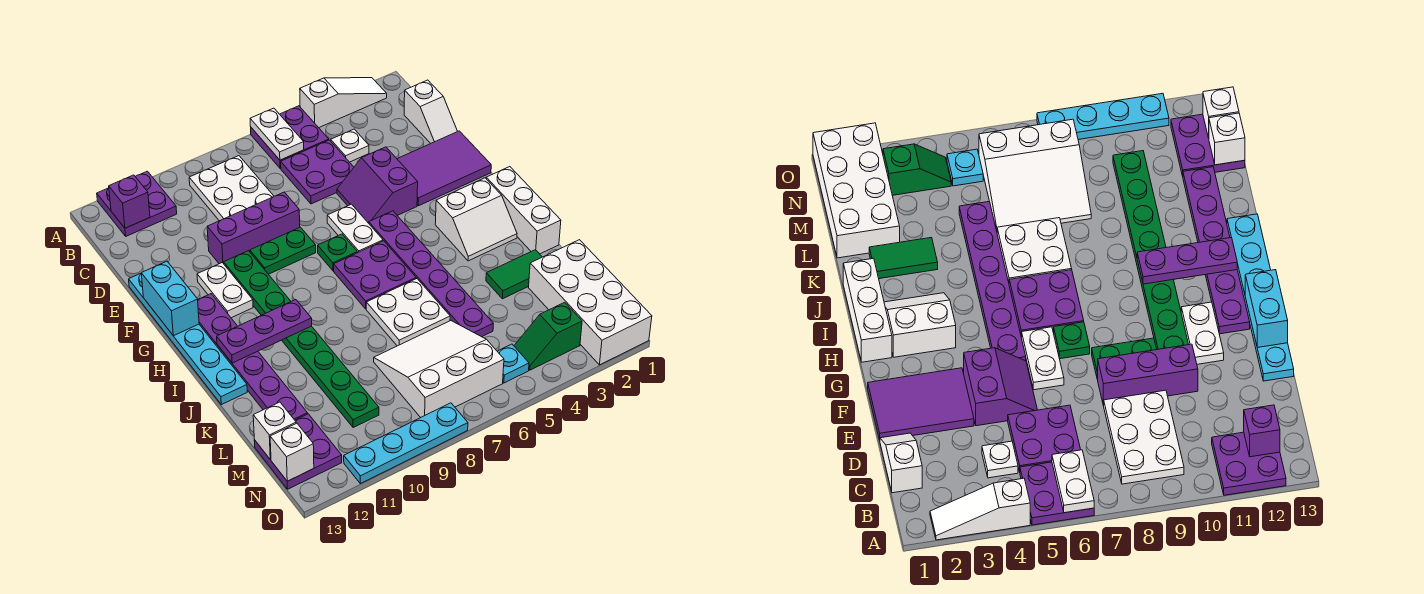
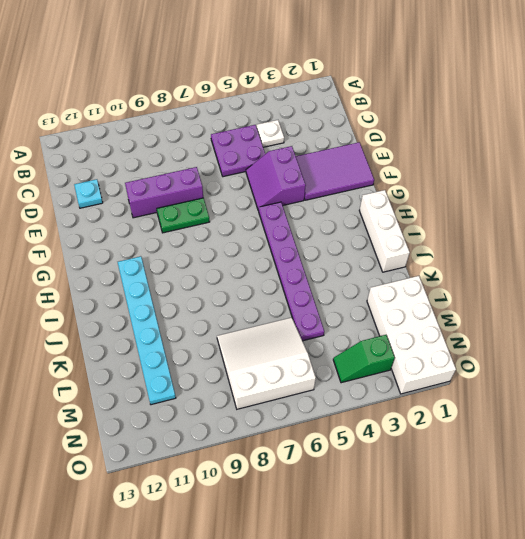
cyan 1x1 plate [74,179,103,208] -> cyan 1x1 plate moved to [497,344,529,383]
cyan 1x6 plate [118,256,176,405] -> cyan 1x6 plate moved to [129,273,247,405]
none -> white 1x3 slope [300,78,387,128]
none -> purple 2x2 plate [251,106,329,168]
none -> purple 2x2 plate [97,171,177,236]
none -> white 2x3 plate [189,156,274,221]

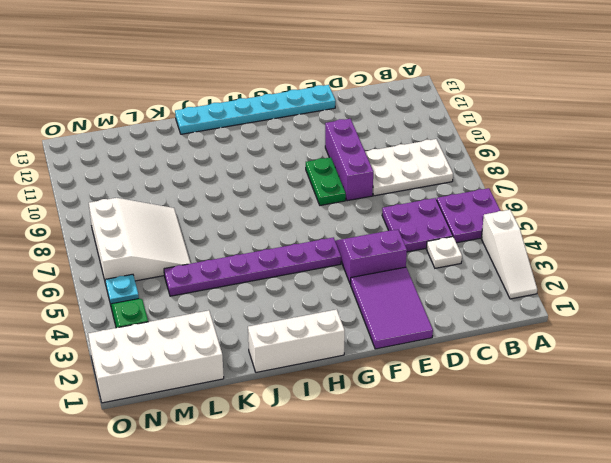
none -> purple 2x2 plate [97,171,177,236]
none -> white 1x2 slope [404,80,457,143]
none -> white 1x2 plate [327,204,383,253]
none -> green 1x8 plate [224,251,379,428]

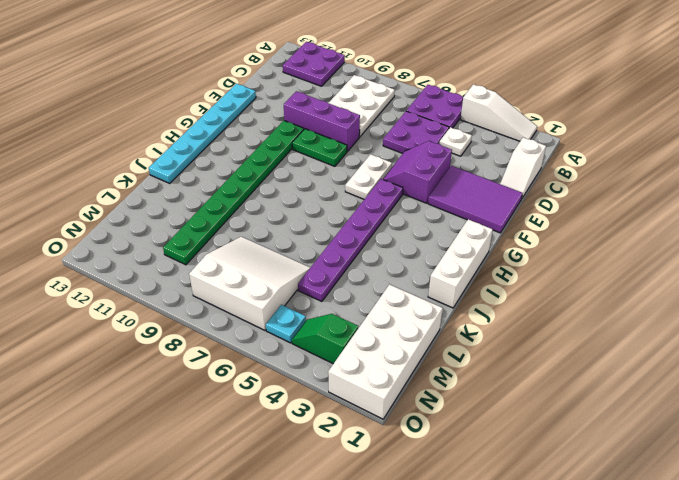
none -> white 1x2 plate [197,263,253,318]
none -> green 1x1 plate [318,234,357,271]
none -> purple 1x6 plate [198,294,308,420]
none -> white 2x2 slope [435,178,517,261]

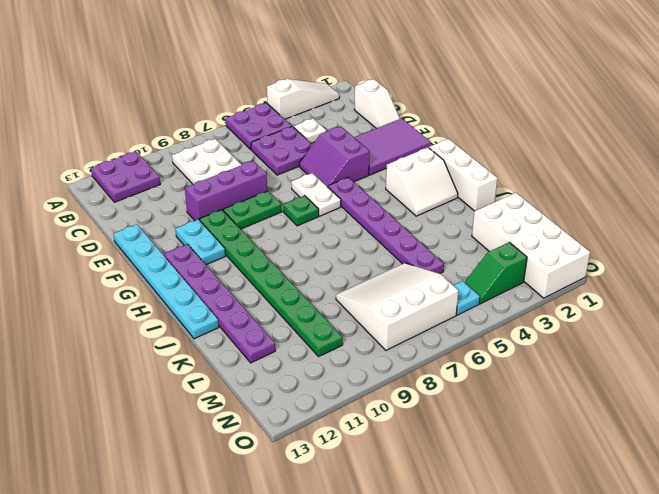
cyan 1x2 plate [175,219,226,265] -> white 1x2 plate [197,263,253,318]
none -> purple 2x2 plate [334,241,416,309]
none -> white 2x2 plate [366,278,450,346]
none -> green 1x2 tile [486,250,542,299]
none -> purple 2x2 plate [254,414,342,489]

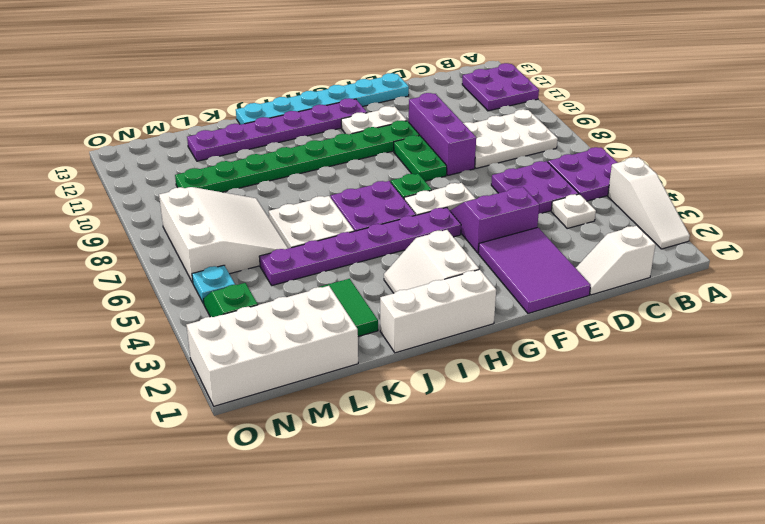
none -> purple 2x2 plate [254,414,342,489]
none -> cyan 1x4 plate [344,403,468,484]
none -> white 1x2 plate [250,108,304,160]
none -> purple 1x1 brick [109,175,150,228]

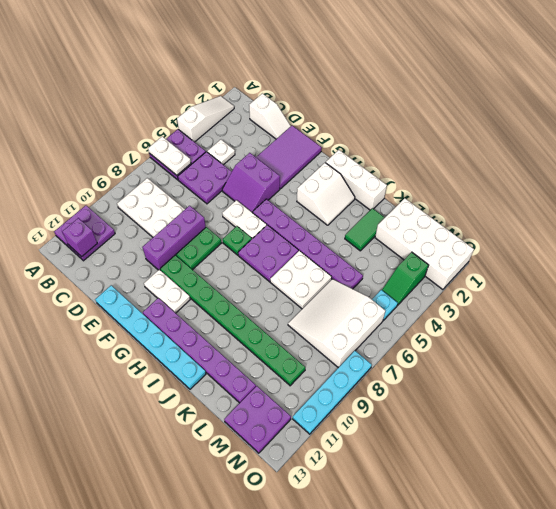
none -> cyan 1x2 brick [141,261,199,336]
none -> purple 1x3 plate [217,300,312,363]
none -> white 1x1 brick [253,402,296,460]
none -> white 1x1 brick [270,423,314,481]

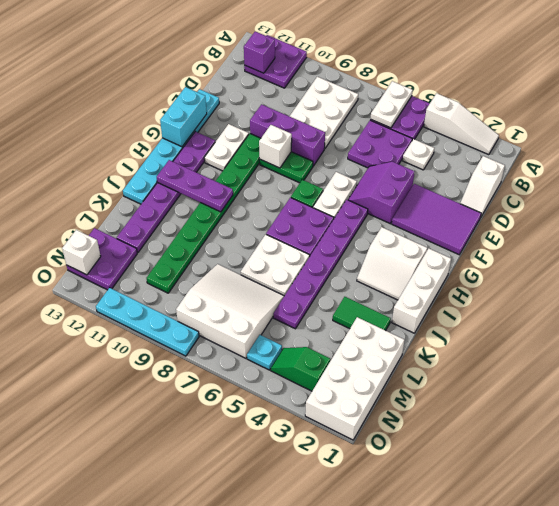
white 1x1 brick [259,125,292,168] -> white 1x1 brick moved to [253,402,296,460]

